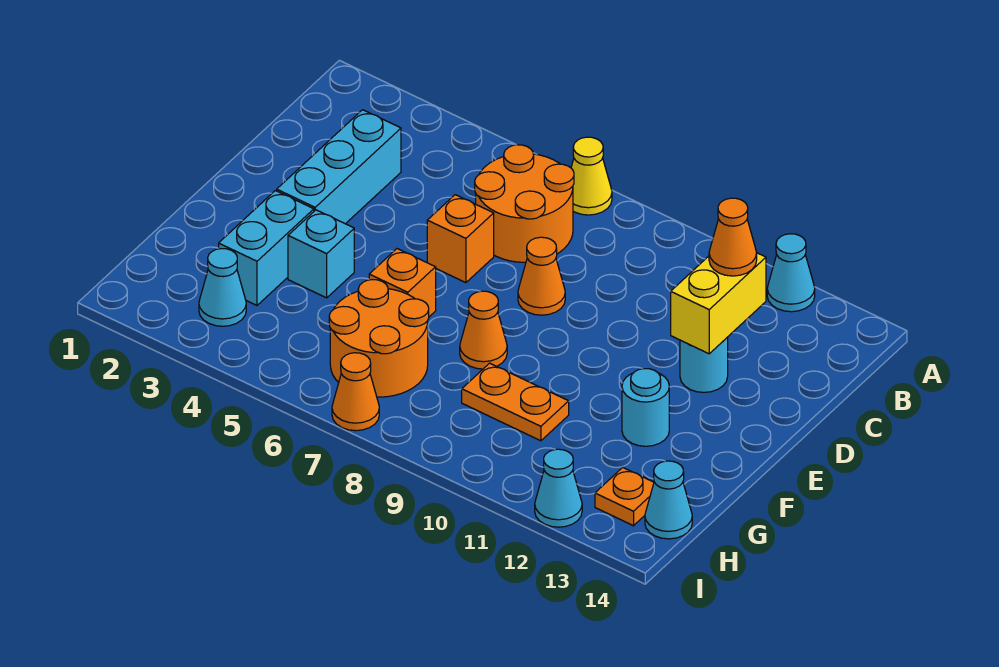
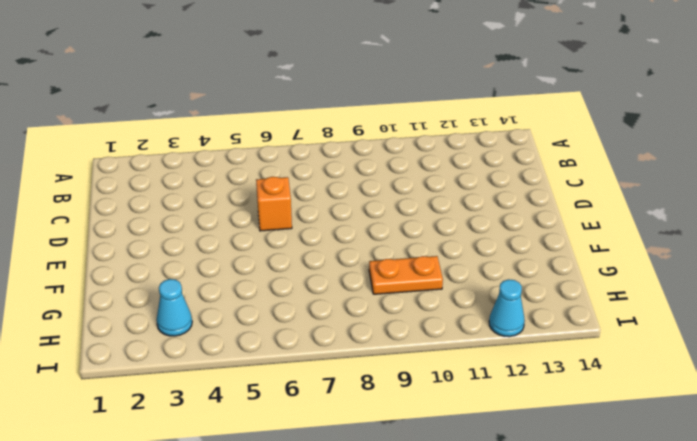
none -> yellow 1x1 cone [571,137,612,215]
none -> cyan 1x1 cone [767,234,815,312]
none -> orange 2x2 round brick [475,145,574,262]

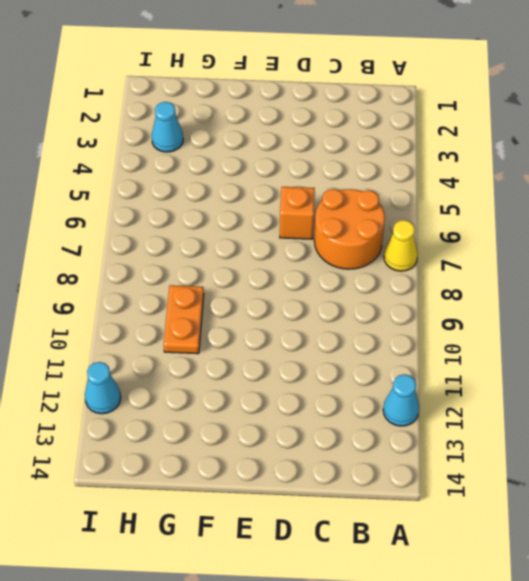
none -> cyan 1x3 brick [277,110,401,224]
none -> orange 1x1 cone [518,237,565,315]
none -> cyan 1x1 round brick [680,337,728,392]

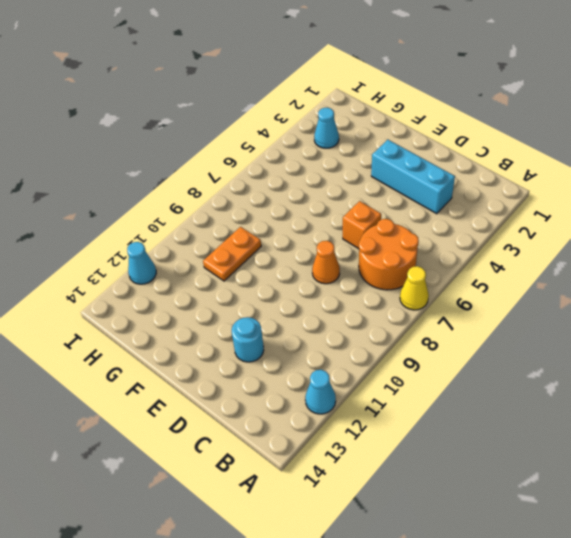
none -> cyan 1x2 brick [219,191,314,305]
none -> cyan 1x1 brick [288,210,354,298]
none -> orange 1x1 brick [369,249,436,317]

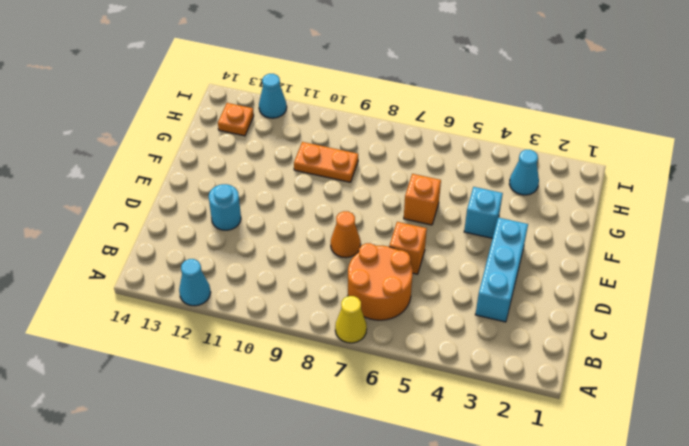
none -> cyan 1x2 brick [219,191,314,305]
none -> orange 1x1 cone [460,291,507,369]
none -> cyan 1x1 round brick [622,369,669,446]

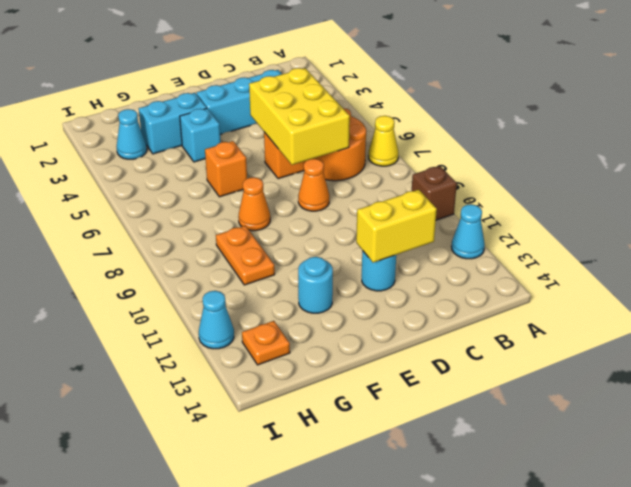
brown 1x1 brick [412,166,457,220] -> none
yellow 2x3 brick [249,68,350,165] -> none
none -> orange 2x2 round brick [329,280,429,397]
none -> cyan 1x1 cone [645,461,692,539]
none -> orange 1x1 cone [332,353,379,431]

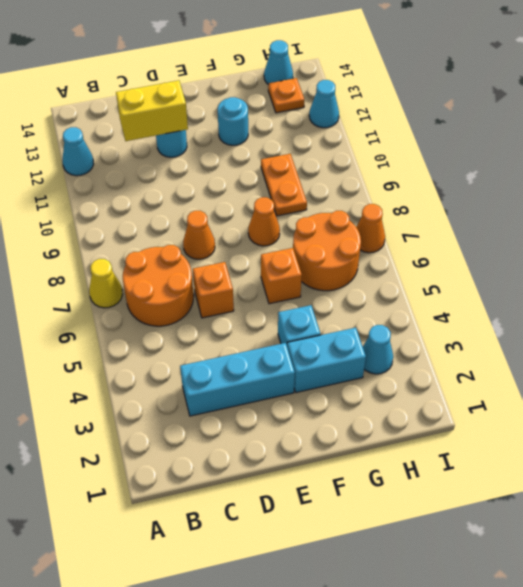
none -> orange 1x1 cone [709,198,757,276]

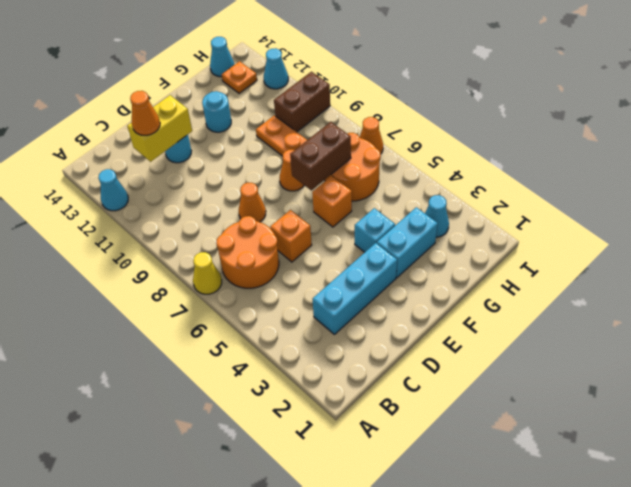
brown 1x2 brick [290,122,351,190] -> none
brown 1x2 brick [274,72,330,132] -> none

